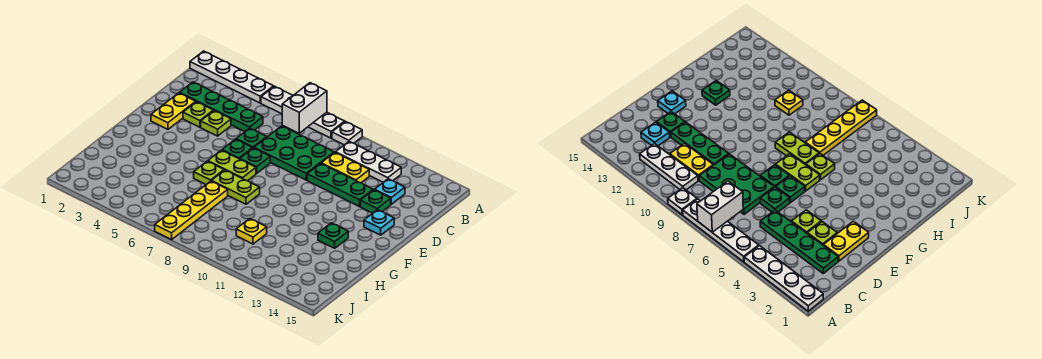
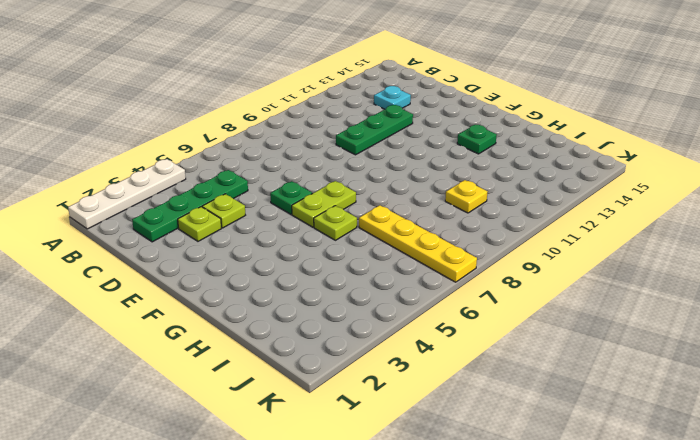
none -> white 1x4 plate [261,86,345,138]
none -> white 1x1 plate [332,122,362,145]
none -> white 1x3 plate [336,142,401,182]

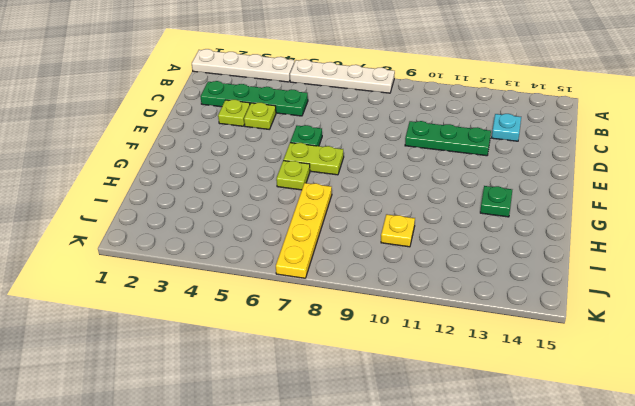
none -> white 1x1 plate [332,122,362,145]
none -> white 1x3 plate [336,142,401,182]
none -> green 2x3 plate [254,126,334,180]

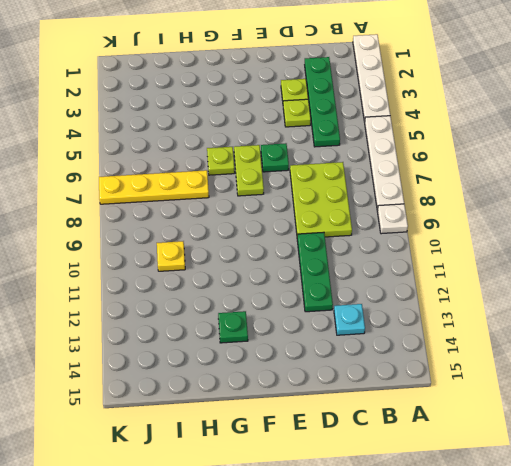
lime 2x3 plate [290,162,352,237] -> green 2x3 plate [254,126,334,180]
none -> white 1x3 plate [336,142,401,182]
none -> yellow 1x2 plate [321,152,369,183]
none -> yellow 1x2 plate [151,93,195,129]

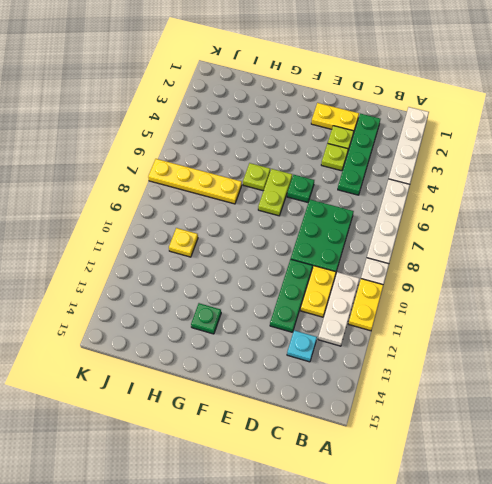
yellow 1x2 plate [348,279,383,331] -> none
none -> green 1x1 plate [236,128,267,148]
none -> green 1x1 plate [360,190,391,213]
none -> green 1x1 plate [240,148,270,173]

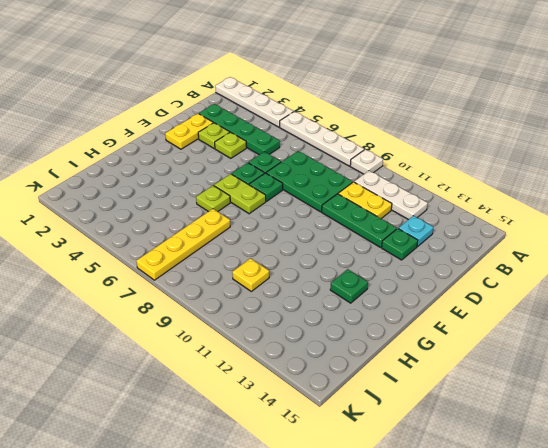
none -> cyan 1x1 plate [364,210,394,235]
none -> lime 1x2 plate [212,170,260,204]
none -> white 1x2 brick [282,83,327,133]

